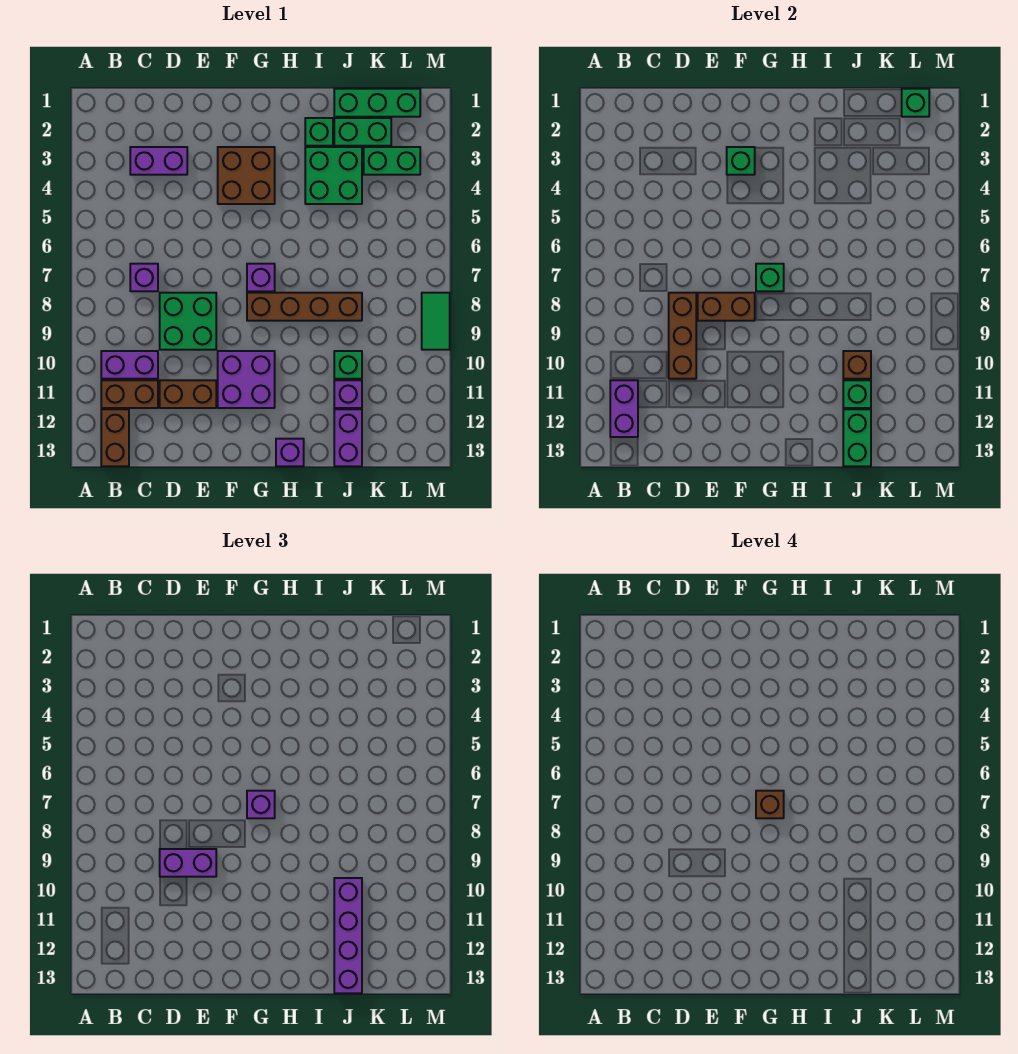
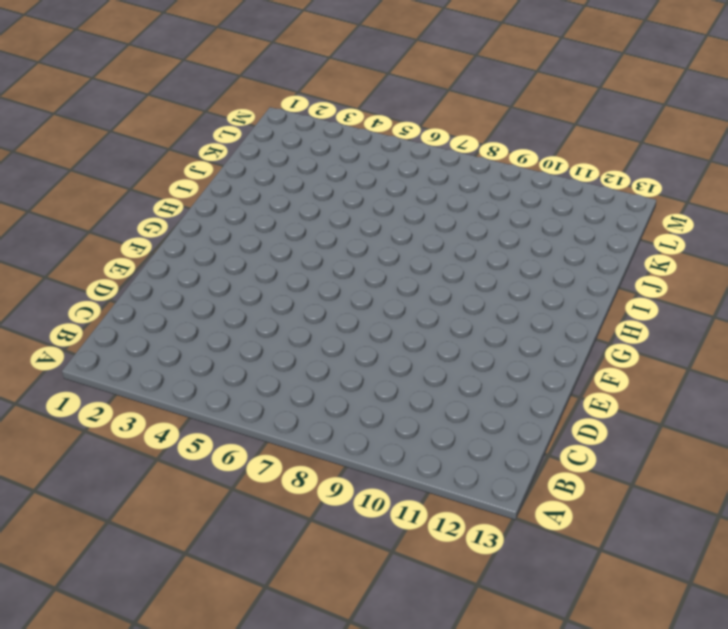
none -> purple 1x2 brick [101,351,158,379]
none -> brown 1x2 brick [101,380,158,408]
none -> brown 1x2 brick [101,409,129,466]
none -> purple 1x2 brick [130,147,187,175]

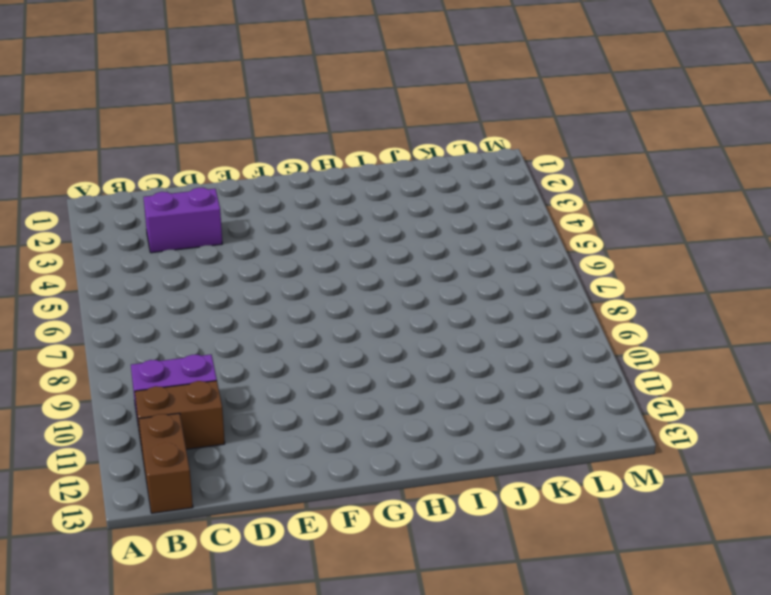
none -> purple 1x1 brick [130,264,158,291]
none -> green 2x2 brick [160,293,216,350]
none -> brown 1x2 brick [160,380,216,408]
none -> brown 2x2 brick [218,147,275,204]

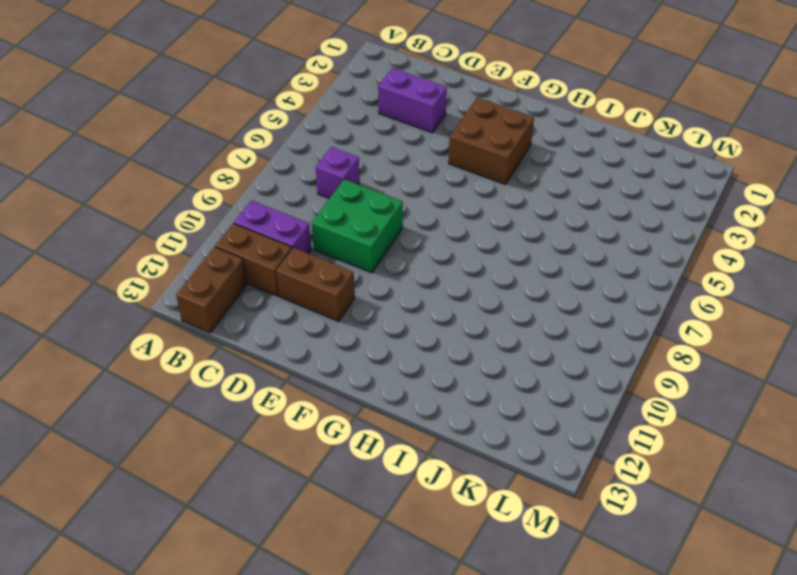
none -> purple 2x2 brick [218,351,275,408]
none -> purple 1x1 brick [247,264,275,291]
none -> brown 1x4 brick [247,293,362,321]
none -> purple 1x1 brick [276,439,304,466]

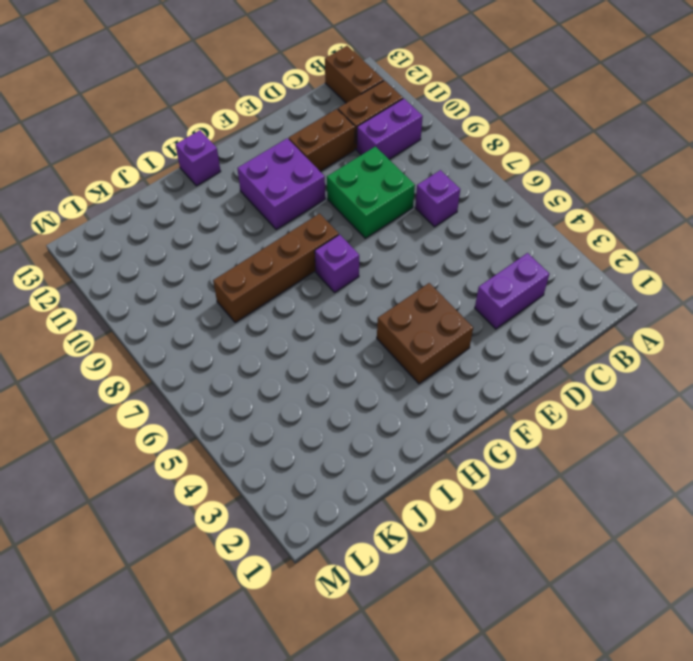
none -> green 1x1 brick [305,118,333,146]
none -> green 2x2 brick [305,147,362,204]
none -> green 1x3 brick [334,89,420,117]
none -> green 1x2 brick [334,118,391,146]

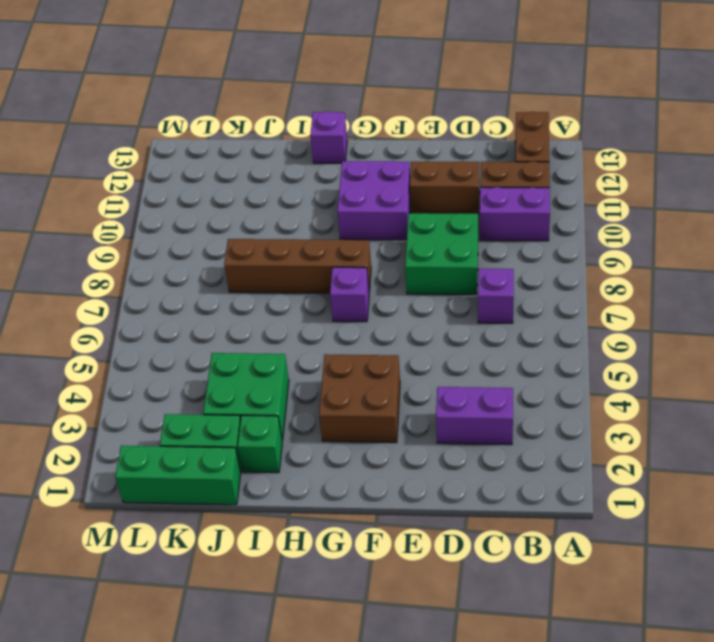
none -> green 1x1 brick [334,351,362,379]
none -> purple 1x1 brick [334,380,362,408]
none -> purple 1x2 brick [334,409,362,466]
none -> green 1x2 brick [364,147,420,175]

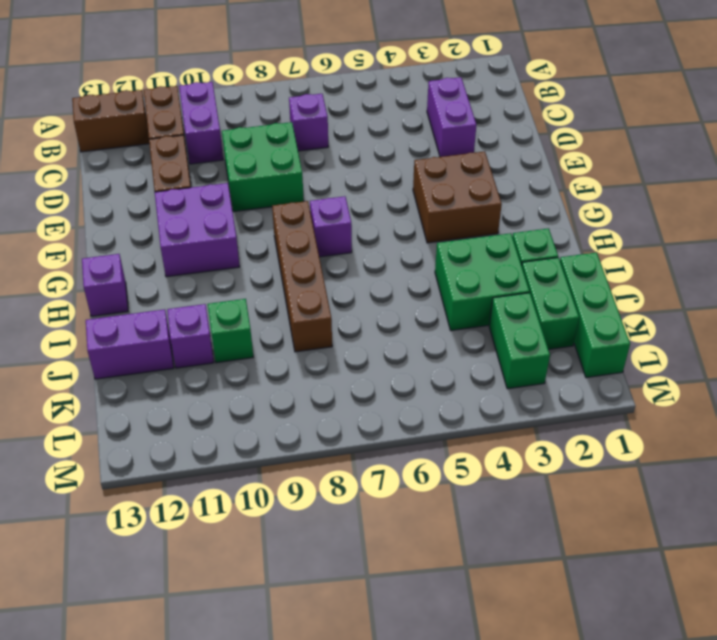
none -> green 1x2 tile [422,293,450,350]
none -> purple 1x2 brick [610,380,638,437]
none -> brown 1x3 brick [669,293,696,379]
none -> brown 1x2 brick [698,293,755,321]

